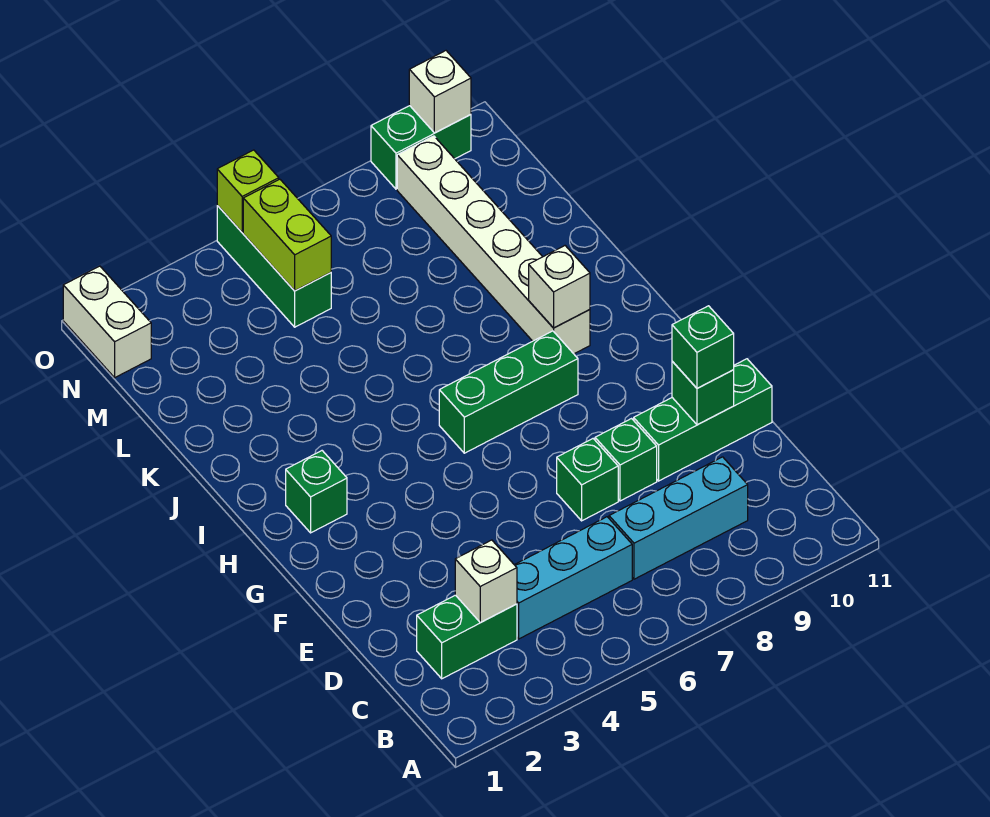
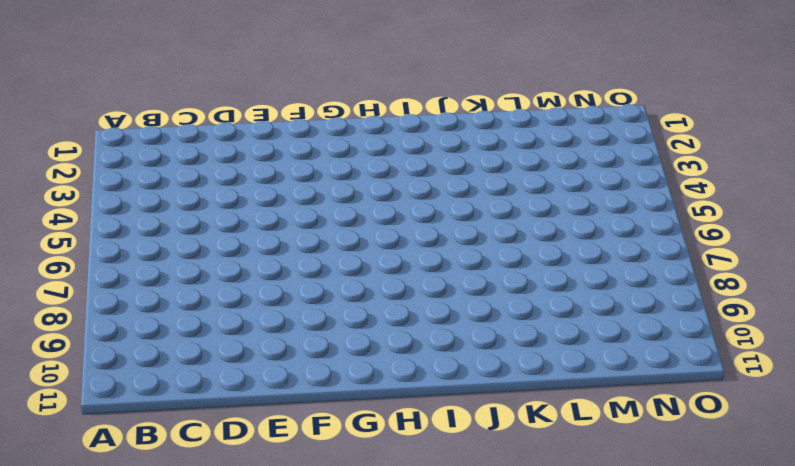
none -> green 1x2 brick [417,595,517,679]
none -> cyan 1x3 brick [515,517,632,639]
none -> cyan 1x3 brick [609,457,748,579]

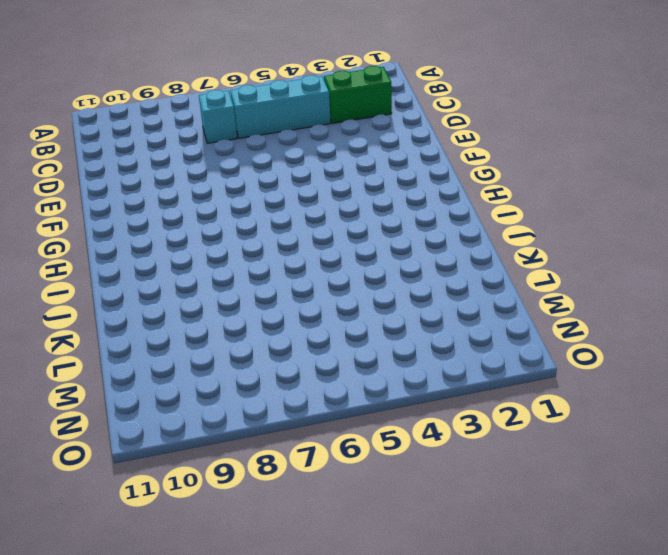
cyan 1x1 brick [199,90,237,143] -> cyan 1x3 brick [609,457,748,579]
none -> green 1x1 brick [557,439,618,521]
none -> green 1x1 brick [595,419,657,501]
none -> green 1x3 brick [634,359,772,481]

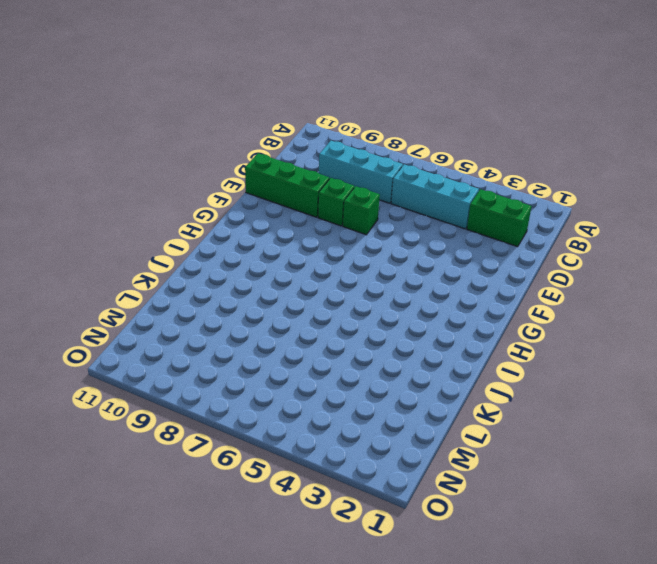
none -> green 1x1 brick [286,451,347,533]
none -> green 1x3 brick [439,331,578,453]
none -> white 1x6 brick [397,136,590,354]

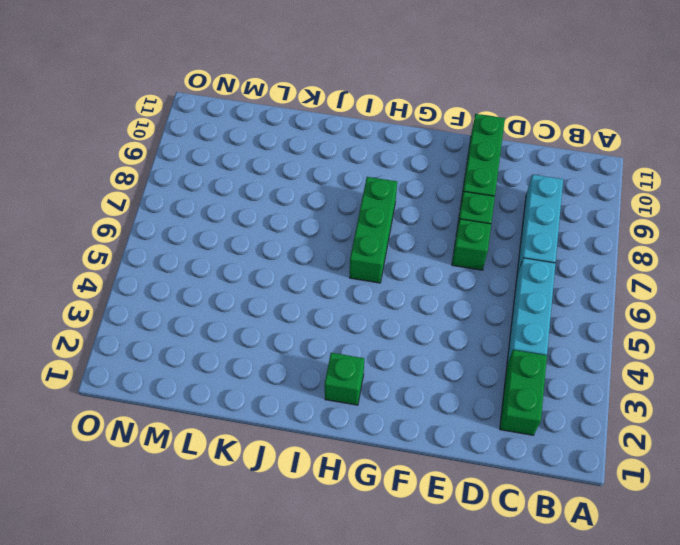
none -> white 1x6 brick [397,136,590,354]
none -> green 1x3 brick [217,206,331,327]
none -> white 1x2 brick [63,266,151,378]

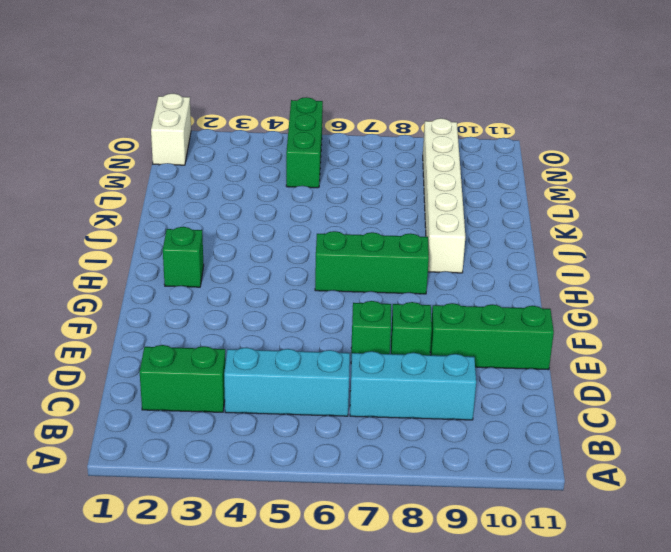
none -> green 1x2 brick [371,106,471,189]
none -> white 1x1 brick [455,540,517,623]
none -> green 1x1 brick [672,361,734,425]

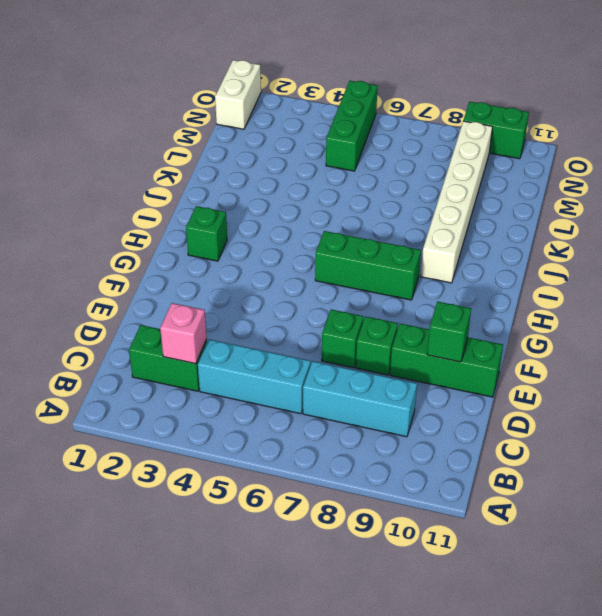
pink 1x1 brick [160,303,207,364] -> white 1x1 brick [455,540,517,623]
none -> white 1x1 brick [529,246,590,328]
none -> lime 1x2 brick [243,179,331,291]
none -> lime 1x1 brick [217,150,279,232]

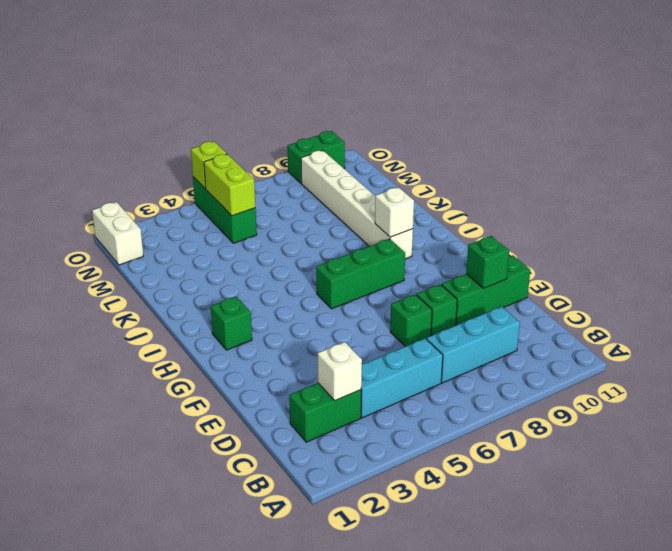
none -> white 1x1 brick [409,51,471,133]
none -> green 1x1 brick [672,306,734,388]

